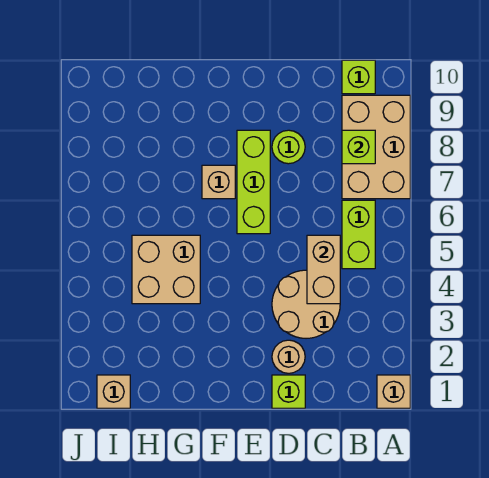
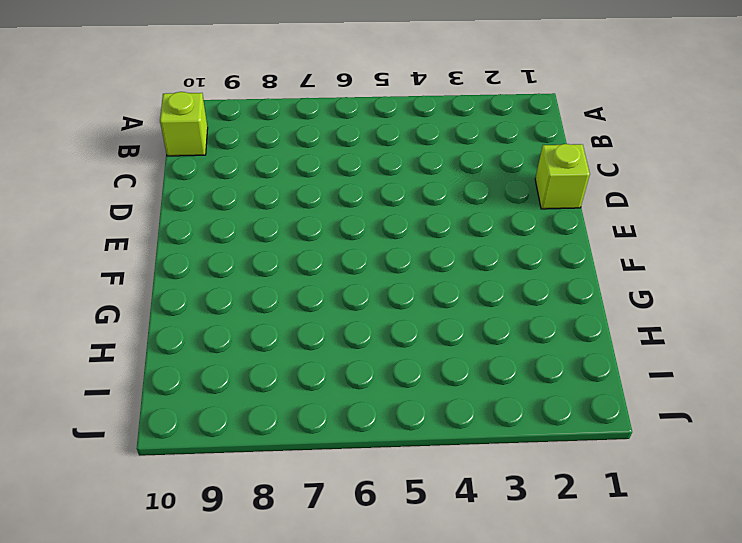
none -> tan 1x1 brick [377,375,410,408]
none -> tan 2x3 brick [342,95,410,199]
none -> lime 1x2 brick [342,200,375,269]

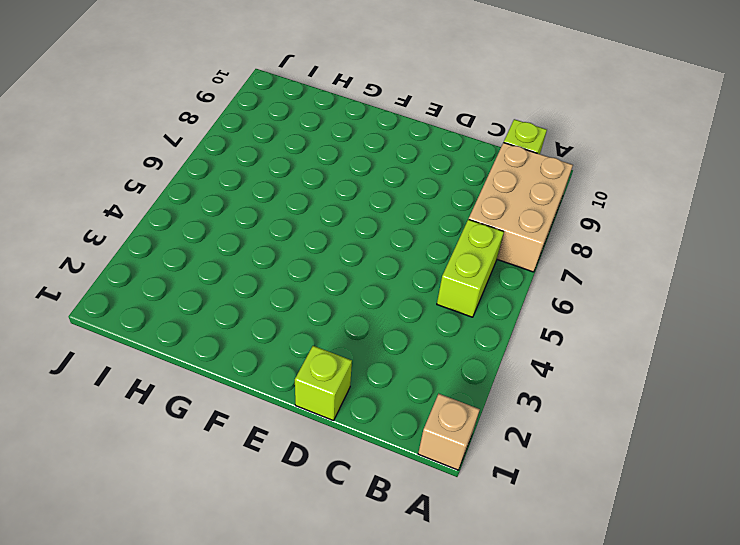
none -> tan 2x2 round brick [272,270,340,338]
none -> tan 1x1 round brick [272,340,305,373]
none -> lime 1x1 round brick [272,130,305,164]

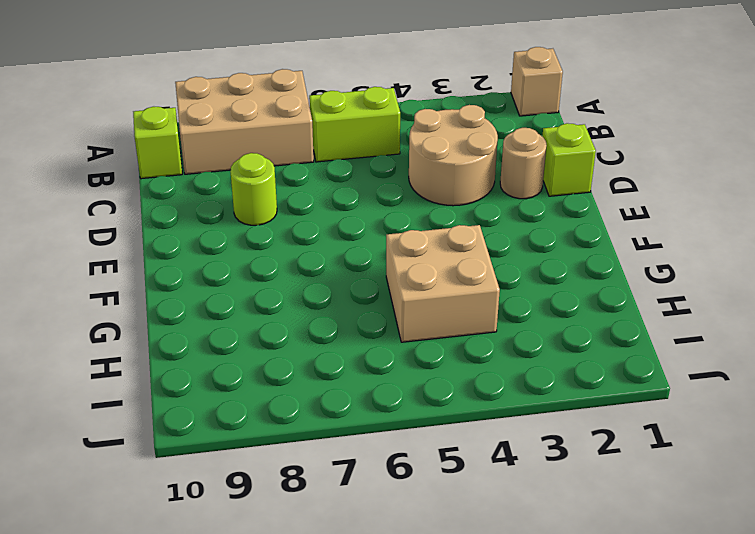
none -> lime 1x3 brick [237,130,270,234]
none -> tan 1x1 brick [202,165,235,199]
none -> tan 1x1 brick [97,375,130,408]

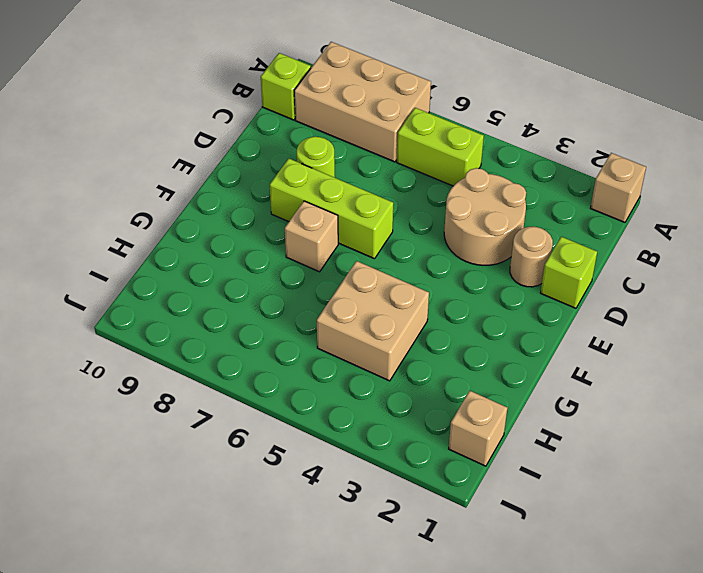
none -> lime 1x1 brick [342,130,375,164]
none -> tan 1x2 brick [307,235,340,304]

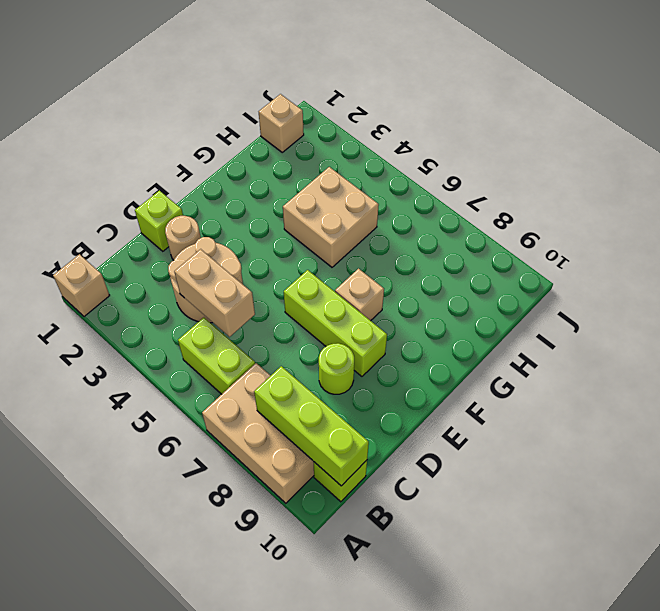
lime 1x3 brick [254,366,369,486] -> lime 1x1 brick [342,130,375,164]

